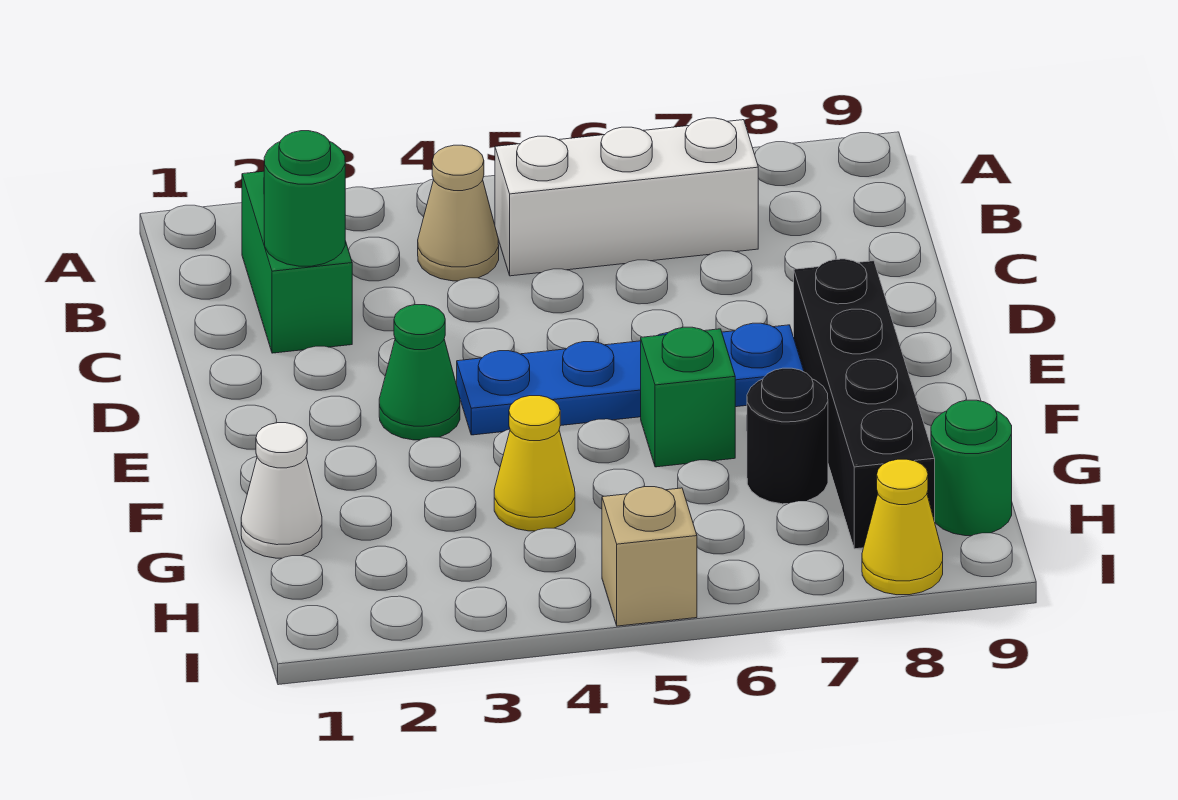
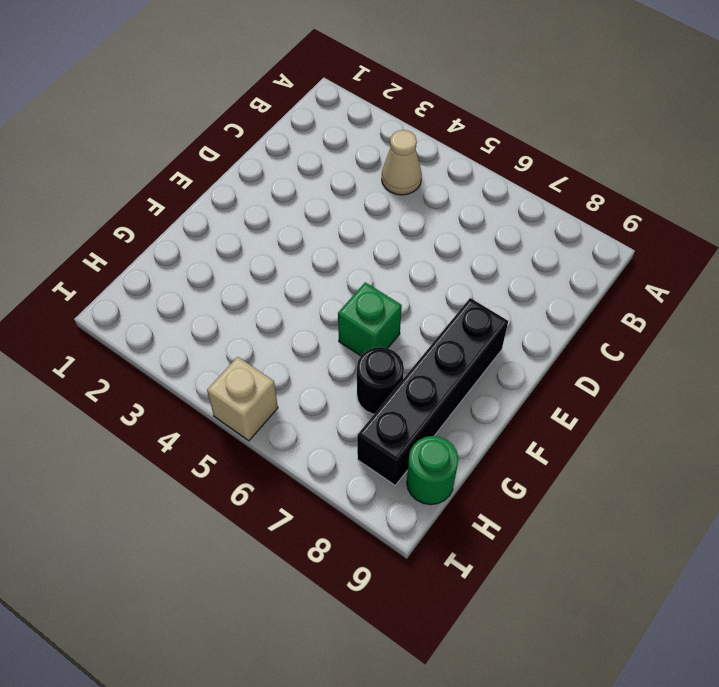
none -> green 1x2 brick [242,171,352,353]
none -> white 1x3 brick [495,118,758,276]
none -> green 1x1 cone [379,305,460,440]

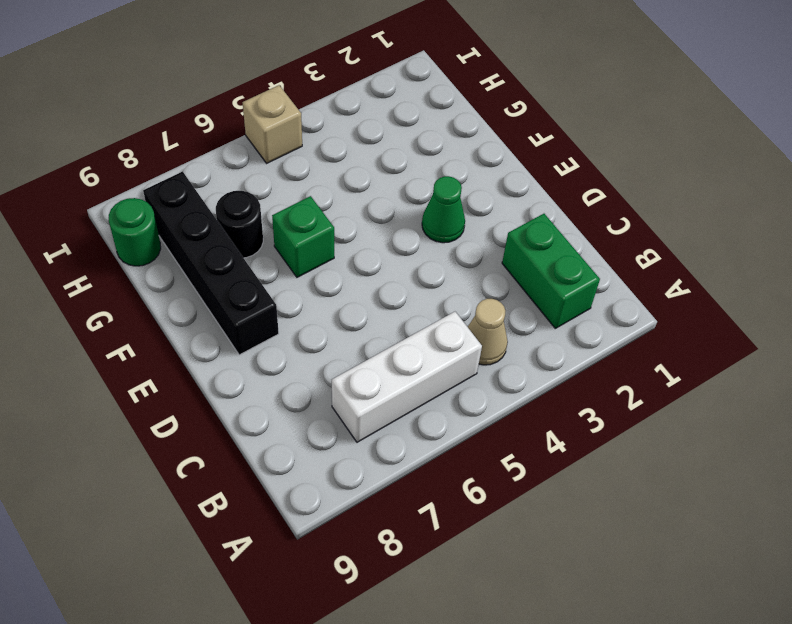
none -> blue 1x4 plate [457,323,804,435]
none -> white 1x1 cone [241,423,322,558]
none -> yellow 1x1 cone [494,396,575,531]

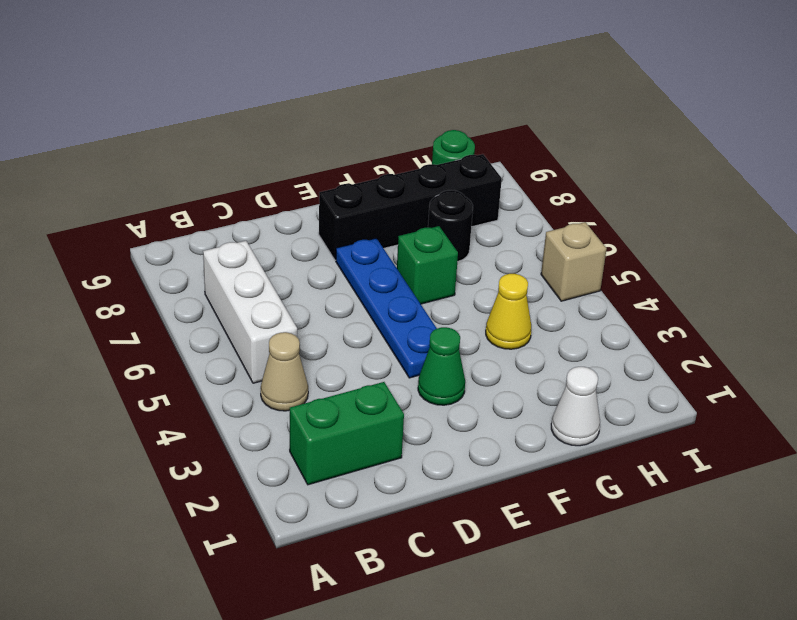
none -> yellow 1x1 cone [862,459,943,595]
none -> green 1x1 round brick [264,131,345,266]

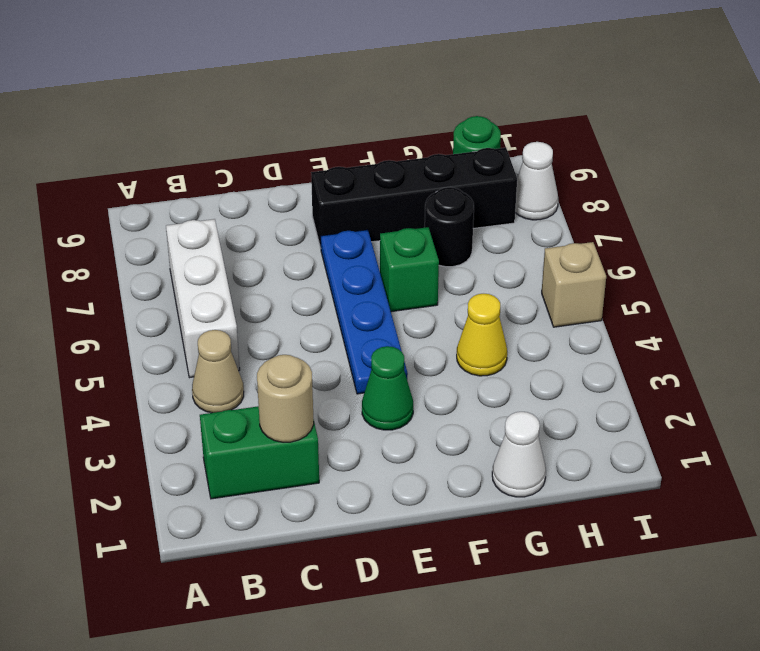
tan 1x1 round brick [257,355,314,442] -> green 1x1 round brick [264,131,345,266]
white 1x1 cone [515,142,558,220] -> yellow 1x1 cone [862,459,943,595]

